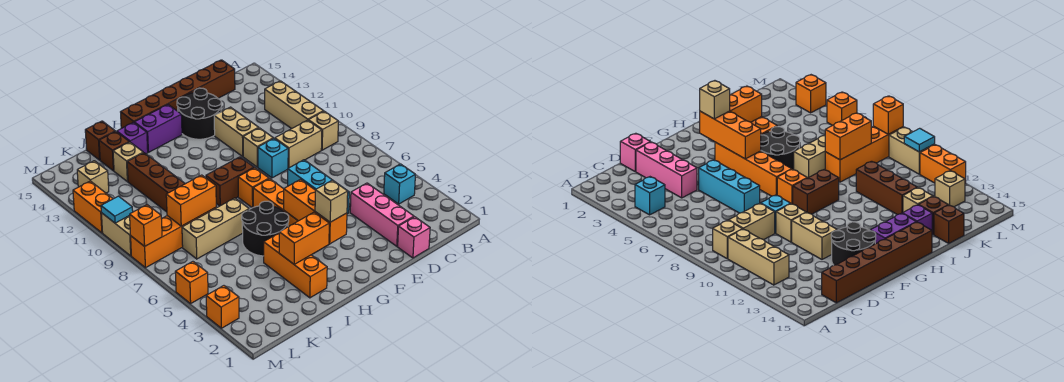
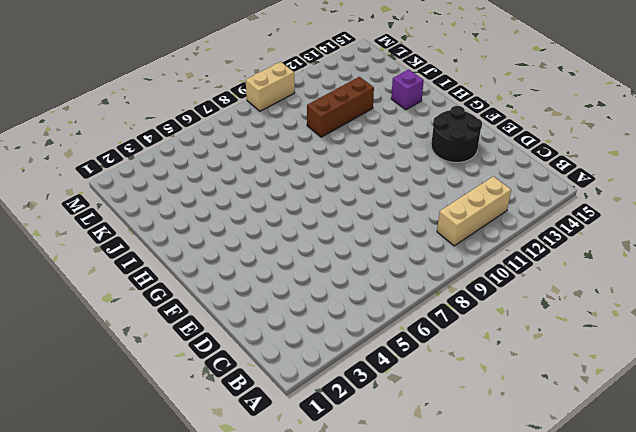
none -> cyan 1x1 brick [384,164,415,204]
none -> tan 1x1 brick [308,111,338,150]
none -> tan 1x2 brick [275,120,322,168]
none -> brown 1x6 brick [121,60,235,128]

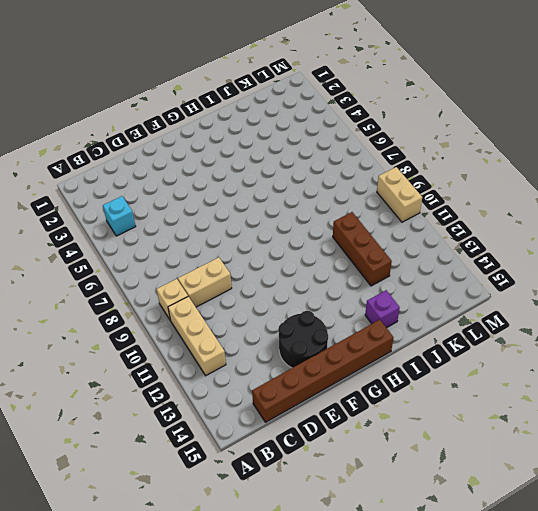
none -> pink 1x1 brick [398,217,430,258]
none -> pink 1x3 brick [350,183,414,246]
none -> cyan 1x3 brick [288,160,349,214]
none -> cyan 1x1 brick [258,138,288,178]

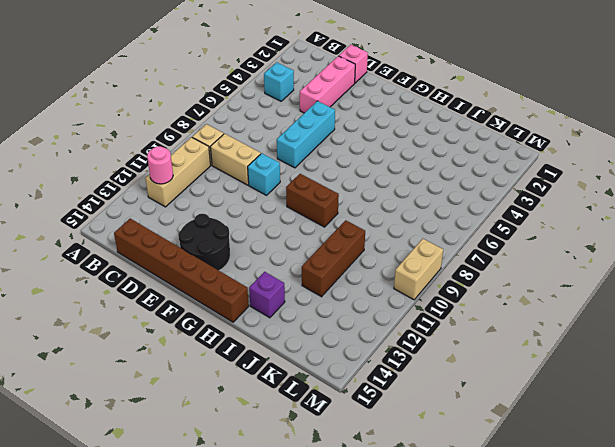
pink 1x1 round brick [147,146,173,184] -> none
none -> tan 1x1 brick [243,128,273,167]
none -> tan 1x2 brick [214,107,259,156]
none -> orange 1x4 brick [253,179,298,227]
none -> orange 1x1 brick [238,168,269,208]

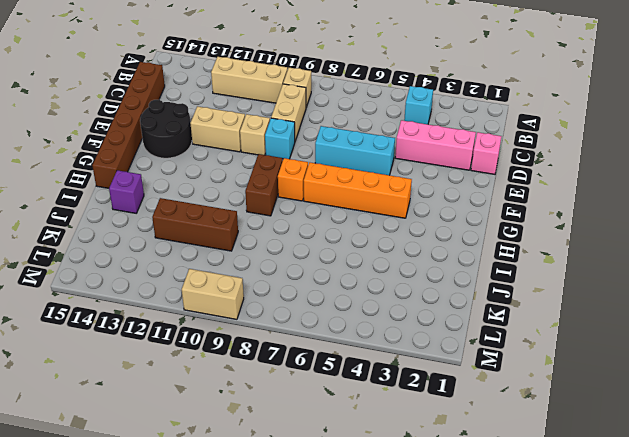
none -> purple 1x2 brick [134,105,182,152]
none -> black 2x2 round brick [242,201,289,256]
none -> orange 1x3 brick [264,233,327,298]
none -> tan 1x3 brick [182,198,249,259]

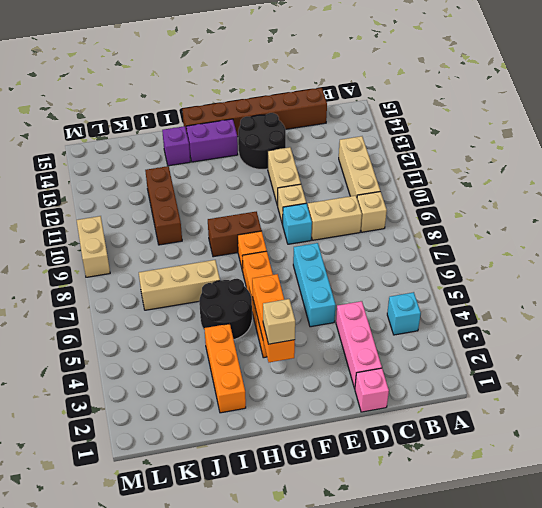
none -> orange 1x4 brick [131,207,216,268]
none -> tan 1x1 brick [113,142,143,182]
none -> brown 1x1 brick [99,131,129,171]
none -> brown 1x1 brick [85,121,115,160]

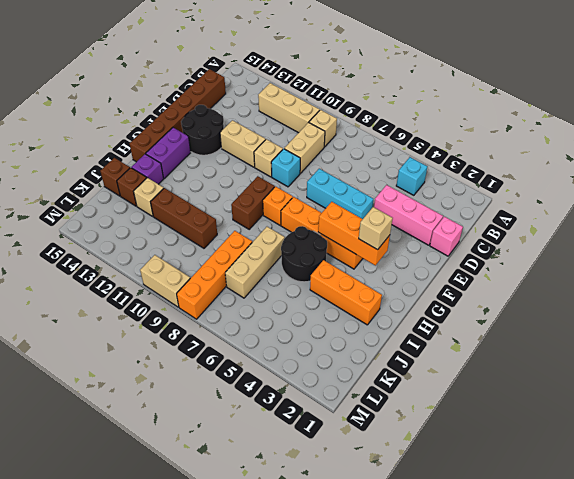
none -> tan 1x1 brick [77,161,109,193]
none -> orange 1x1 brick [206,286,239,328]
none -> orange 1x1 brick [175,262,208,303]
none -> orange 1x2 brick [73,181,113,233]

